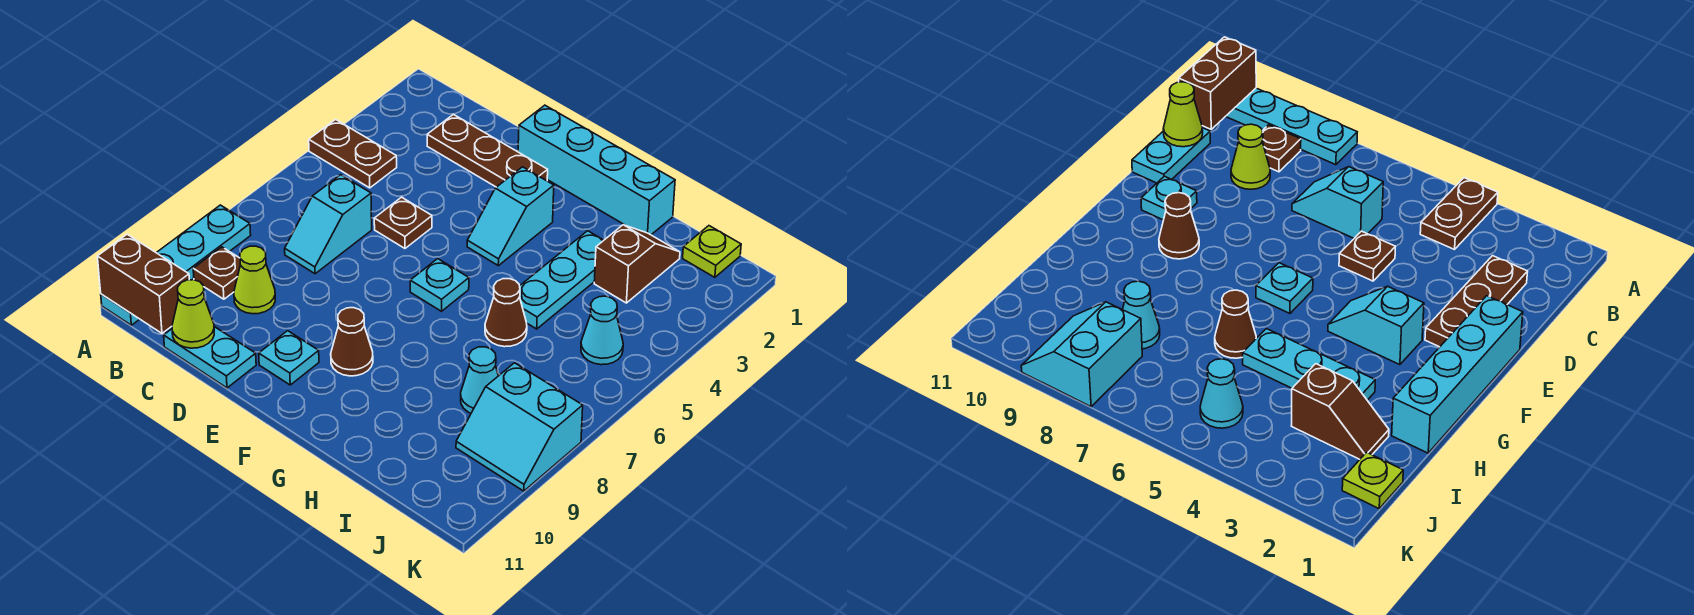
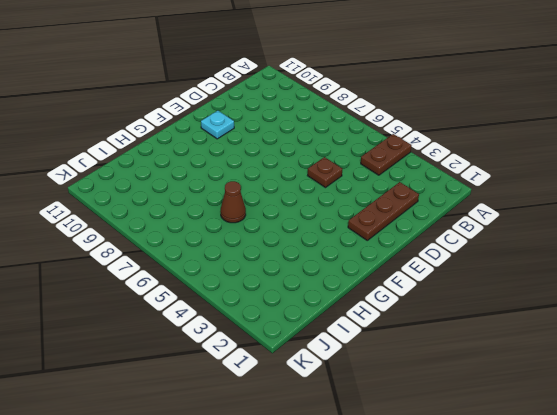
none -> cyan 1x4 plate [101,205,251,325]
none -> brown 1x1 plate [193,247,240,299]
none -> cyan 1x2 slope [285,175,372,274]

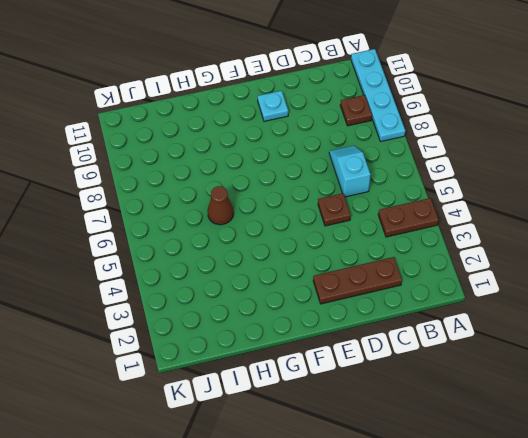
none -> lime 1x1 cone [234,246,275,314]
none -> cyan 1x2 plate [164,327,256,388]
none -> cyan 1x4 brick [518,105,675,235]

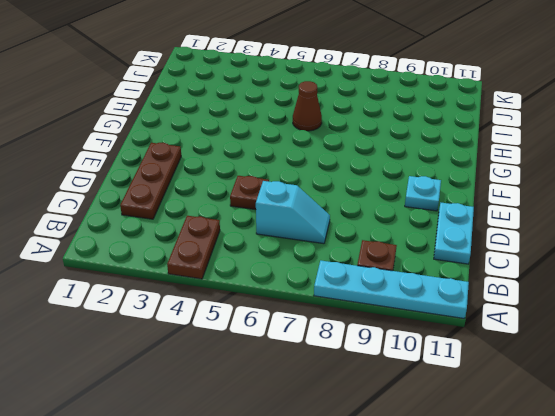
none -> lime 1x1 cone [234,246,275,314]
none -> cyan 1x4 brick [518,105,675,235]
none -> cyan 1x2 slope [467,167,554,266]

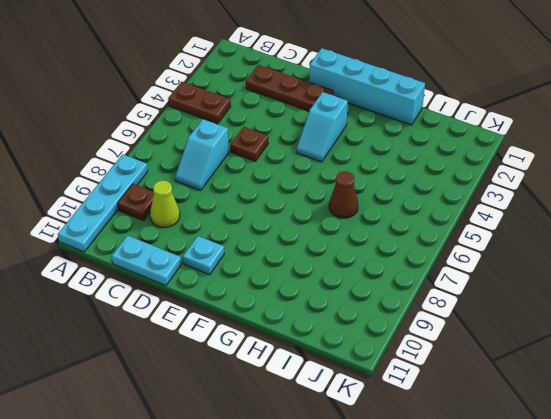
none -> cyan 1x1 plate [410,259,469,311]
none -> brown 1x1 cone [331,308,373,376]
none -> cyan 1x3 plate [520,231,604,329]

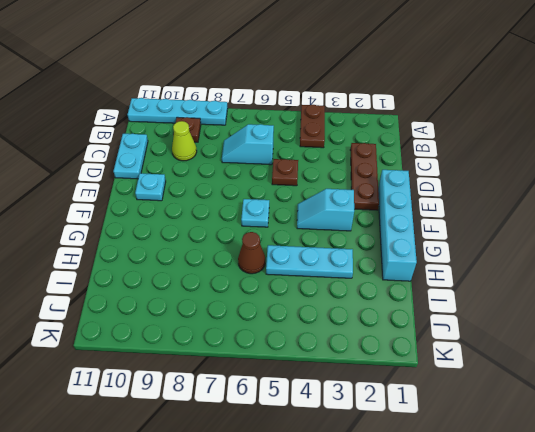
none -> brown 1x1 cone [331,308,373,376]
none -> brown 1x2 slope [594,225,680,303]
none -> cyan 1x1 cone [461,347,498,413]

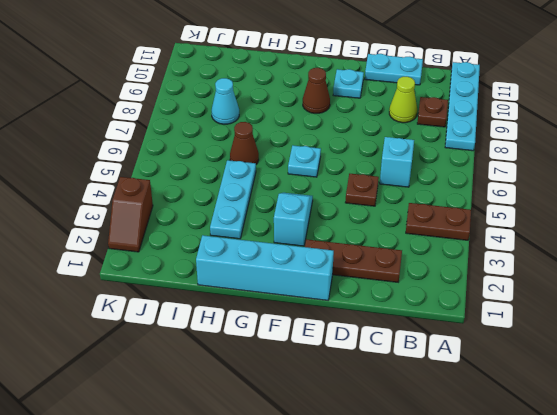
brown 1x2 slope [108,177,153,252] -> brown 1x2 slope moved to [594,225,680,303]
none -> lime 1x1 plate [683,226,741,277]
none -> cyan 1x1 cone [581,296,623,365]
none -> cyan 2x2 slope [456,363,583,491]

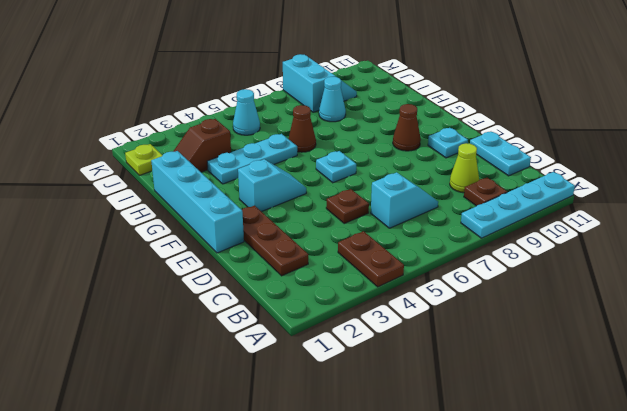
none -> brown 1x2 brick [97,234,189,333]
none -> lime 1x1 cone [172,280,214,348]

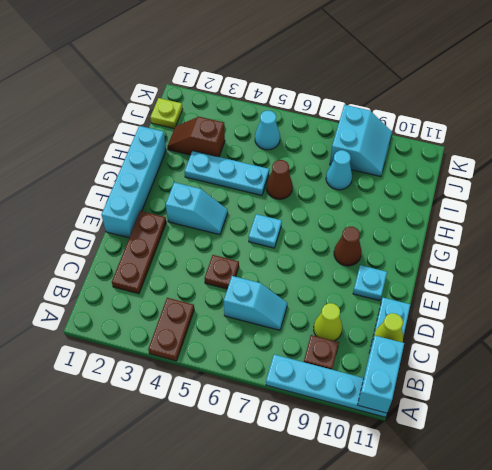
cyan 1x2 brick [358,336,404,413] -> brown 1x2 brick [97,234,189,333]

